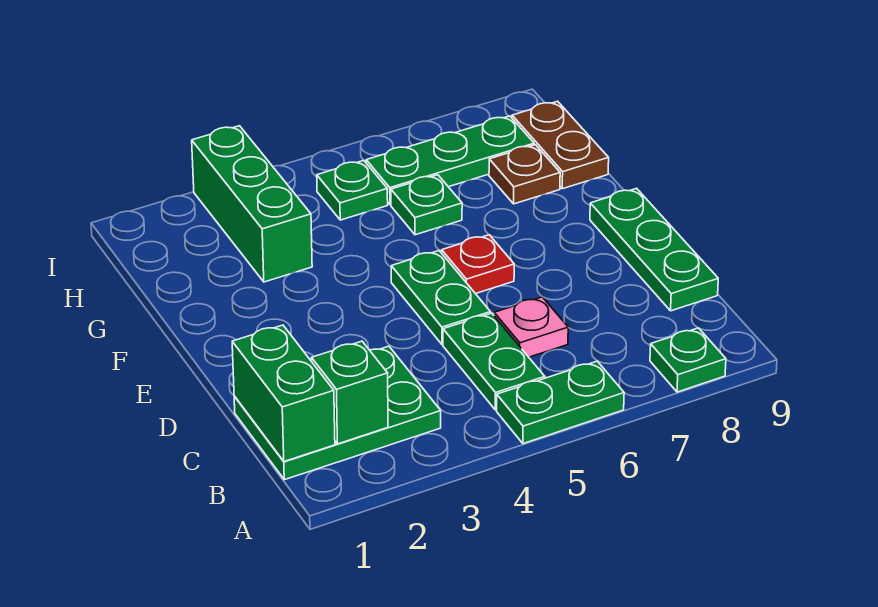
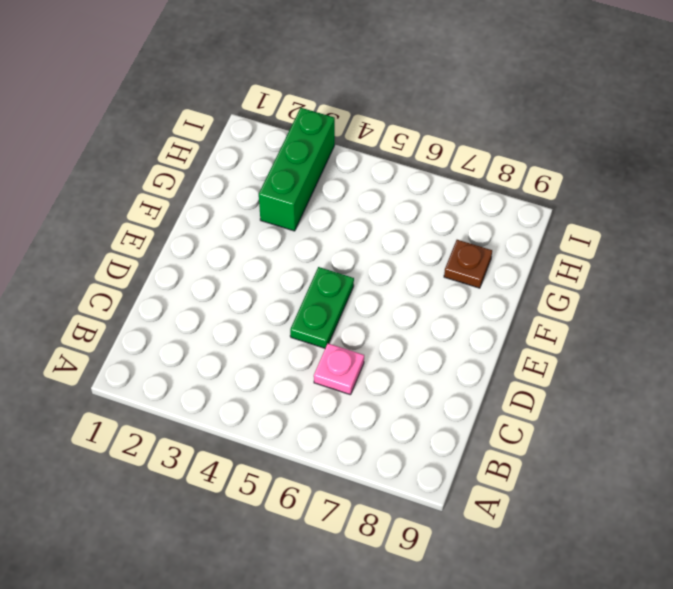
none -> green 1x2 plate [497,361,624,444]
none -> green 1x1 plate [650,328,726,392]
none -> green 2x3 plate [234,346,441,480]

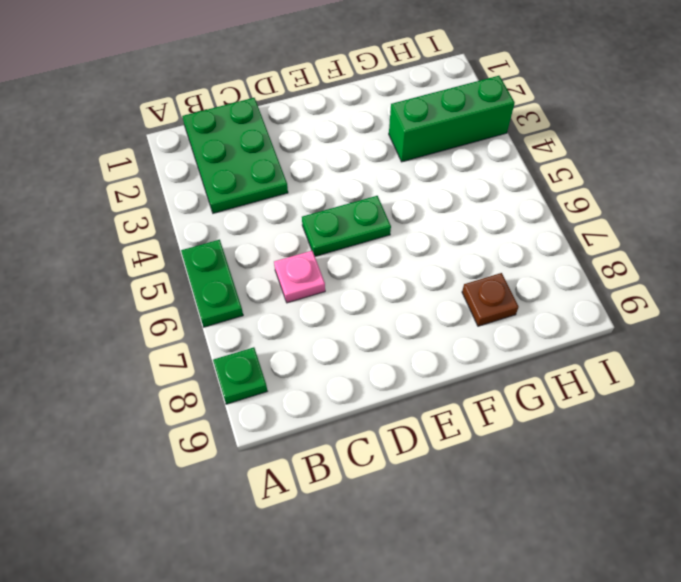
none -> green 1x2 plate [443,313,545,410]
none -> green 1x3 plate [590,188,718,311]
none -> red 1x1 plate [442,235,514,294]

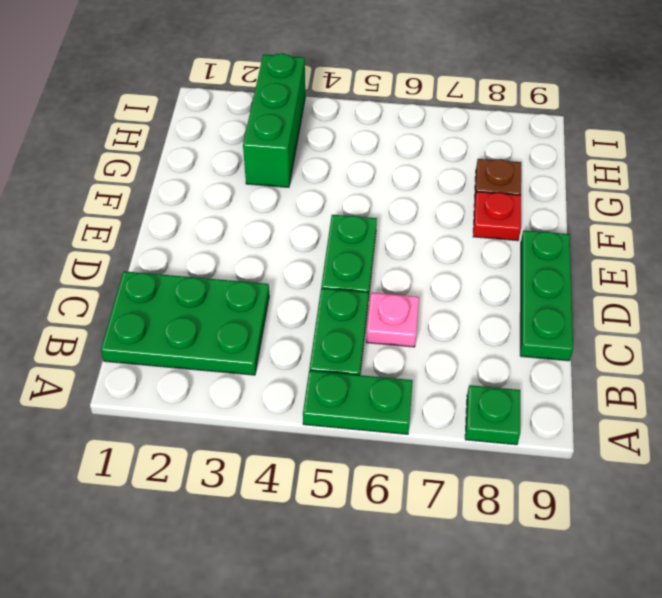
red 1x1 plate [473,192,521,241] -> red 1x1 plate moved to [442,235,514,294]
none -> green 1x1 plate [391,175,462,235]
none -> brown 1x2 plate [512,101,609,189]
none -> green 1x1 plate [317,161,388,220]

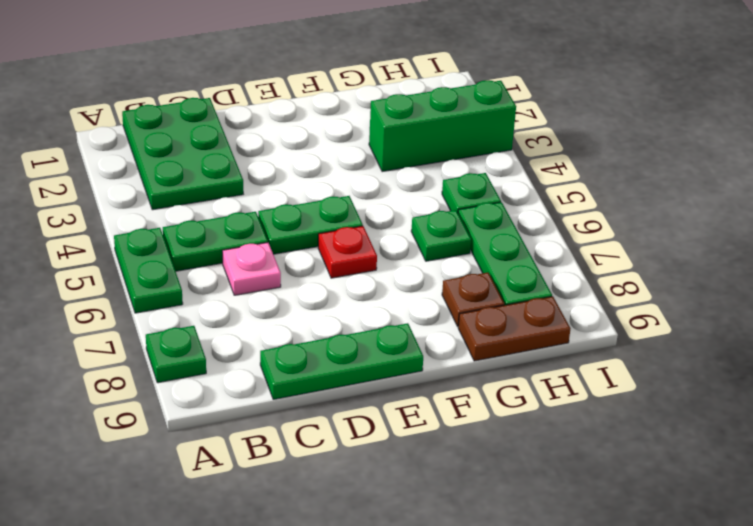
none -> green 1x2 brick [232,325,335,461]
none -> green 1x1 brick [312,341,388,444]

